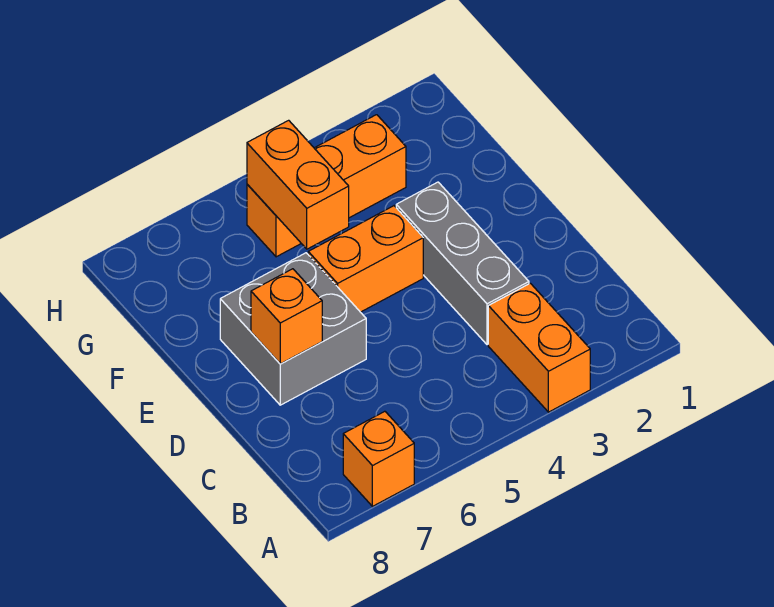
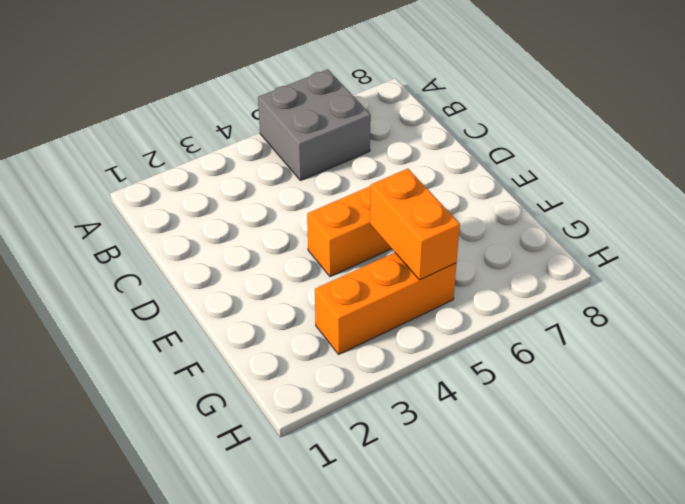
grey 2x2 brick [258,69,371,181] -> grey 2x2 brick moved to [220,253,366,405]
none -> orange 1x2 brick [488,283,590,412]
none -> orange 1x1 brick [343,411,414,506]

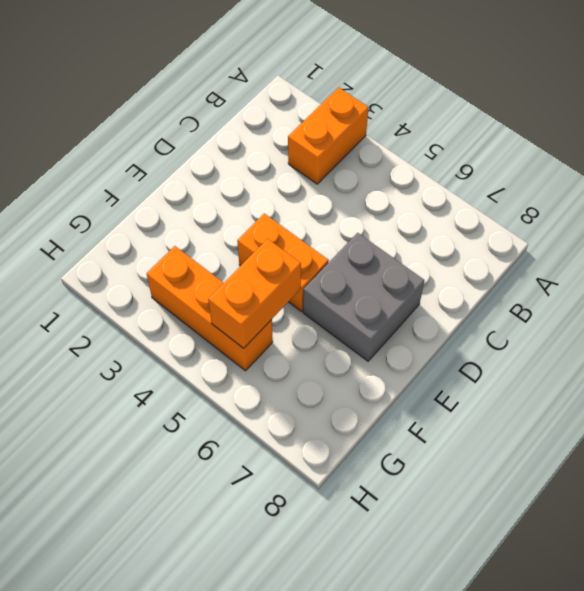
none -> orange 1x1 brick [343,411,414,506]
none -> grey 1x3 brick [396,182,529,345]

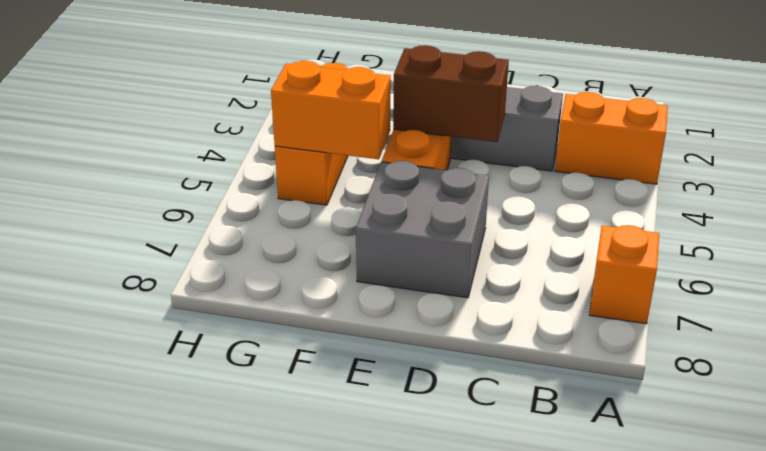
brown 1x2 brick [393,45,509,142] -> none
none -> orange 1x1 brick [251,269,322,364]

